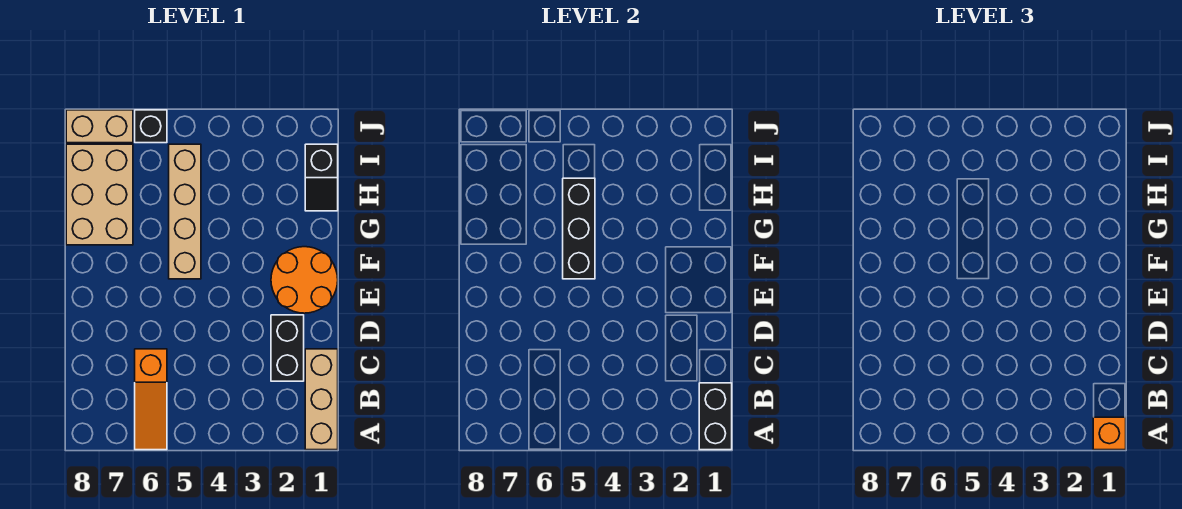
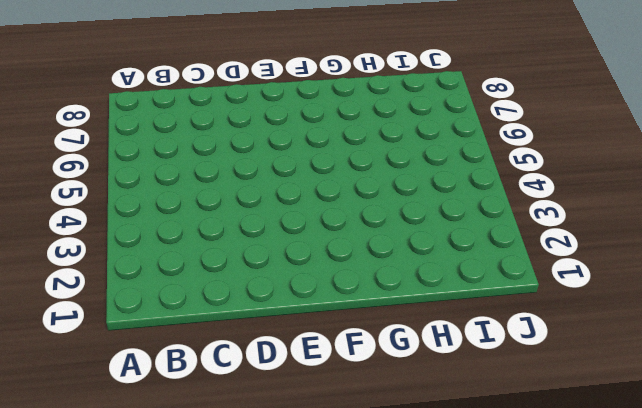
none -> tan 1x3 brick [305,349,338,450]
none -> orange 1x3 slope [135,349,167,450]
none -> black 1x2 brick [271,315,304,381]

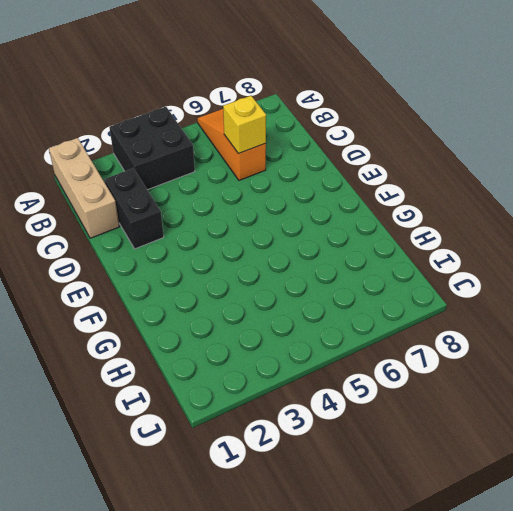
black 2x2 brick [109,107,195,190] -> none
yellow 1x1 brick [223,96,266,154] -> none
none -> orange 2x2 round brick [271,247,338,313]
none -> tan 1x4 brick [169,144,201,279]
none -> tan 2x3 brick [66,144,133,245]

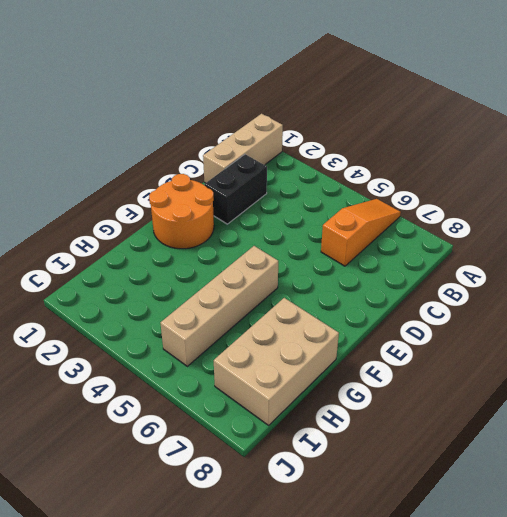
none -> black 1x2 slope [305,144,338,211]
none -> black 1x1 brick [135,110,167,143]
none -> tan 1x2 brick [66,110,133,143]

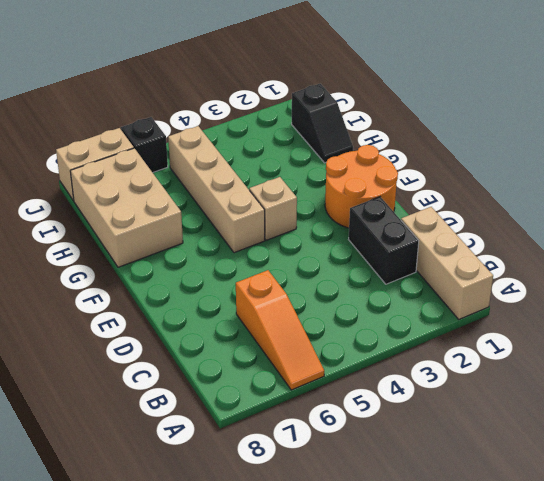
tan 1x1 brick [249,177,297,240] -> none
none -> black 1x2 brick [699,383,732,450]
none -> black 1x3 brick [563,178,595,279]
none -> orange 1x1 brick [1093,417,1126,450]

